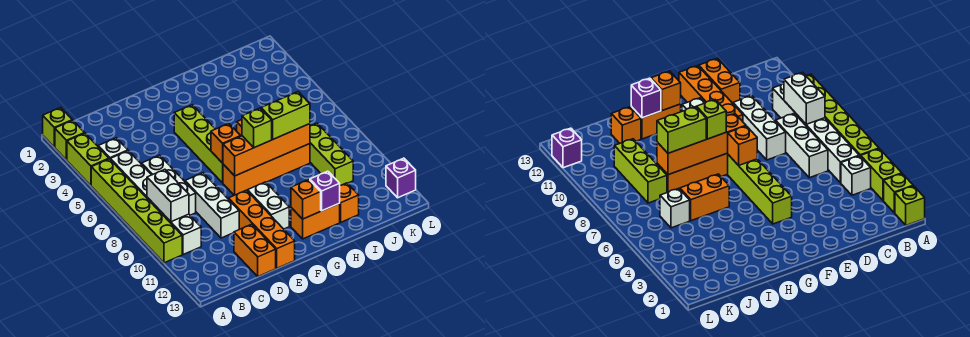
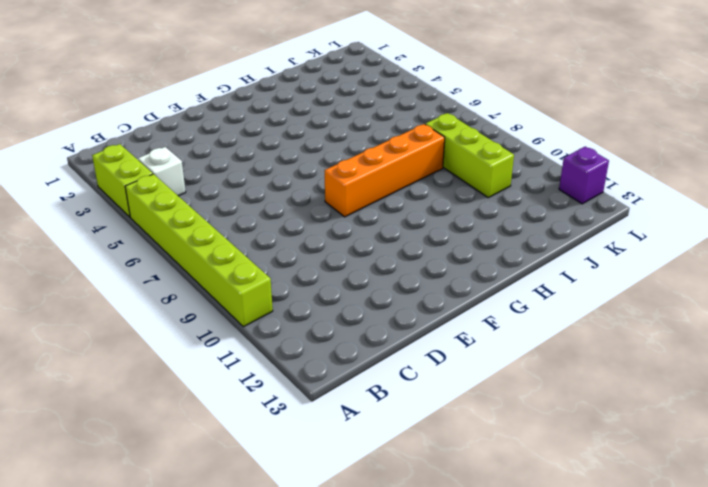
none -> lime 1x1 brick [43,108,72,147]
none -> lime 1x1 brick [55,120,84,160]
none -> white 1x6 brick [110,151,201,255]

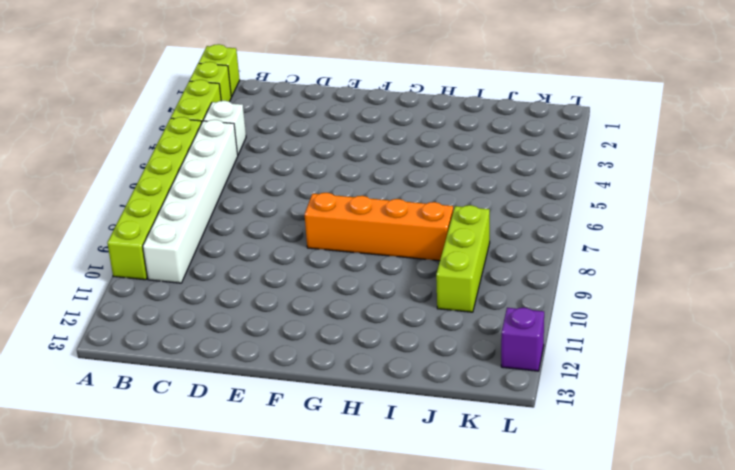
none -> white 1x3 brick [142,155,196,215]
none -> white 1x3 brick [185,173,239,238]
none -> orange 1x2 brick [234,224,276,276]

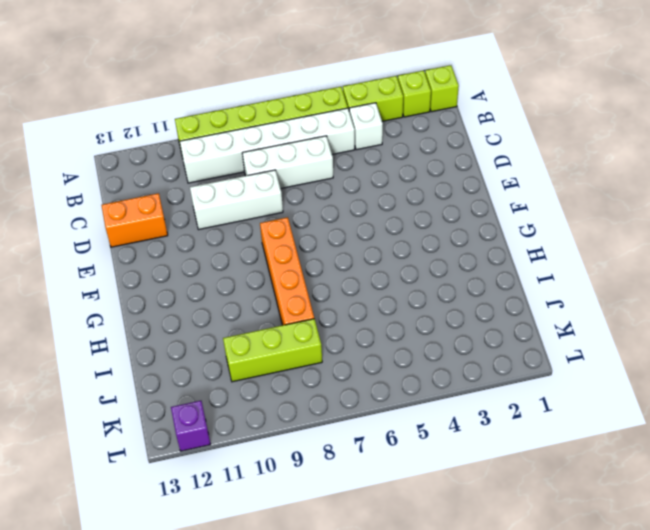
none -> orange 1x4 brick [228,190,295,268]
none -> lime 1x4 brick [174,105,223,183]
none -> white 1x2 brick [247,182,289,229]

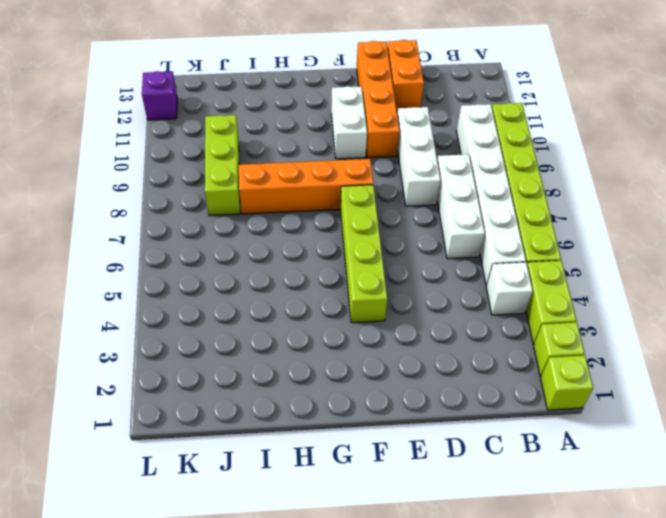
none -> orange 1x2 brick [291,203,340,239]
none -> orange 1x2 brick [680,174,729,221]
none -> orange 1x1 brick [340,183,359,222]

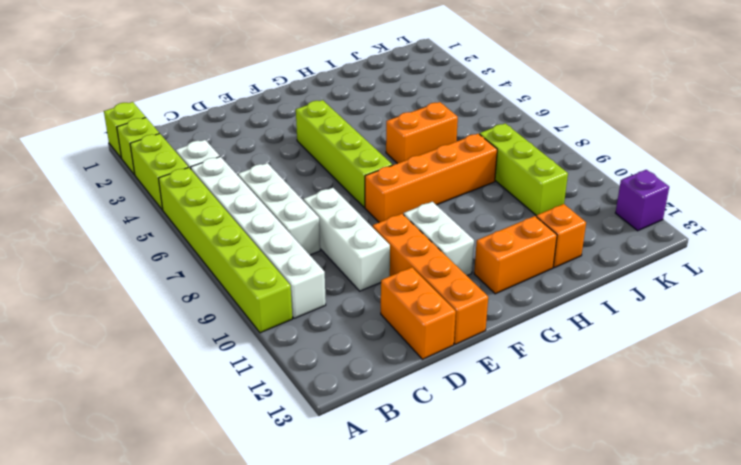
none -> white 1x1 brick [660,188,690,228]
none -> white 1x2 brick [147,169,189,222]
none -> orange 1x1 brick [211,124,240,163]

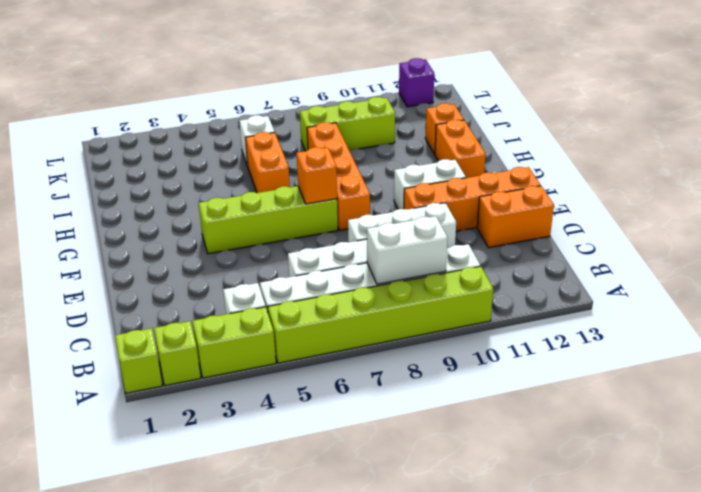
none -> orange 1x4 brick [223,124,310,176]
none -> orange 1x1 brick [291,180,321,219]
none -> purple 1x1 brick [310,171,340,211]

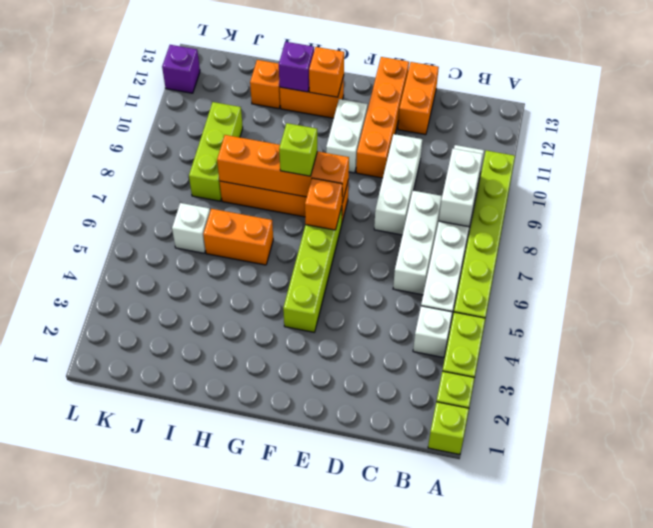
none -> lime 1x2 brick [261,92,310,139]

